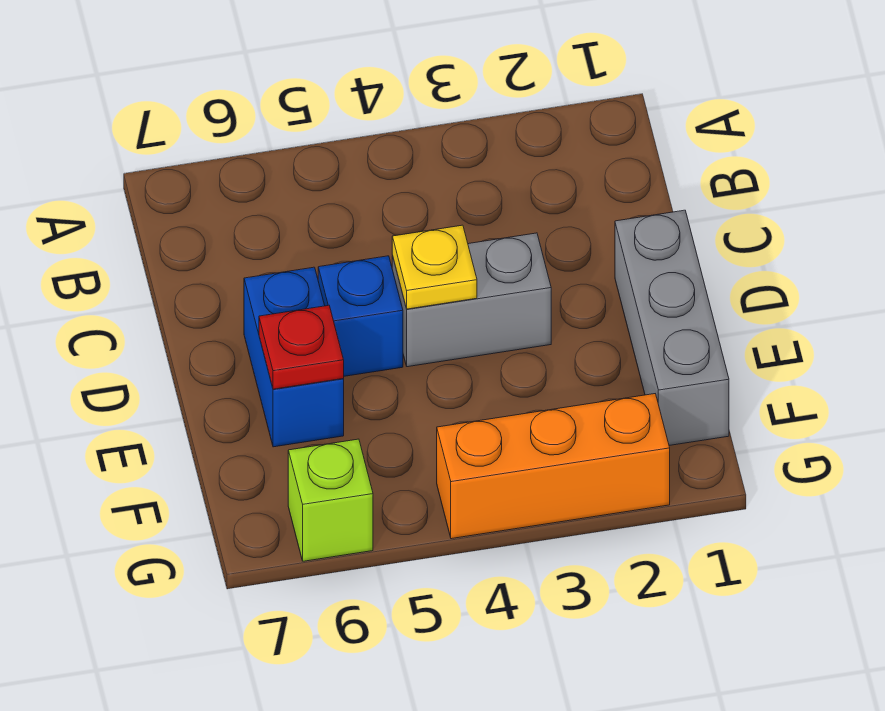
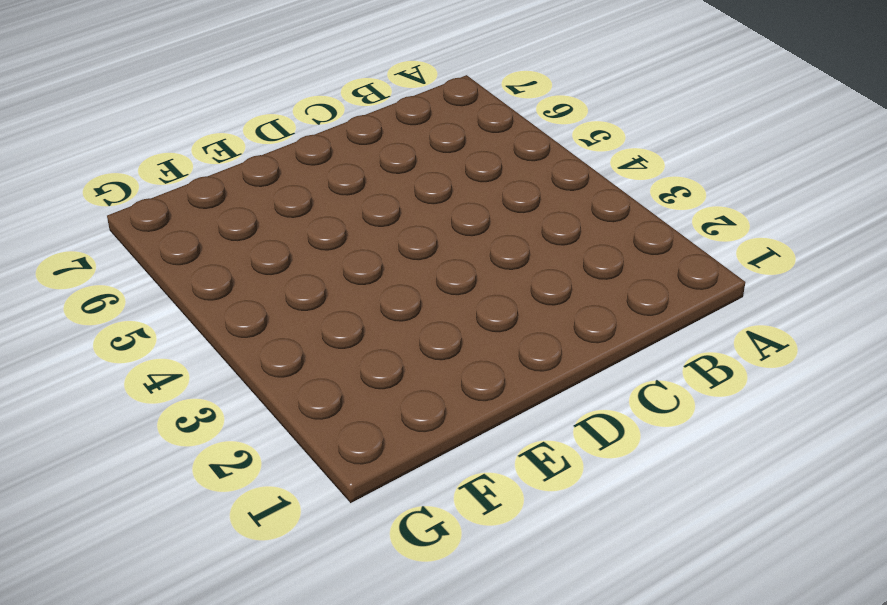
none -> grey 1x3 brick [615,210,729,445]
none -> grey 1x2 brick [392,233,551,367]

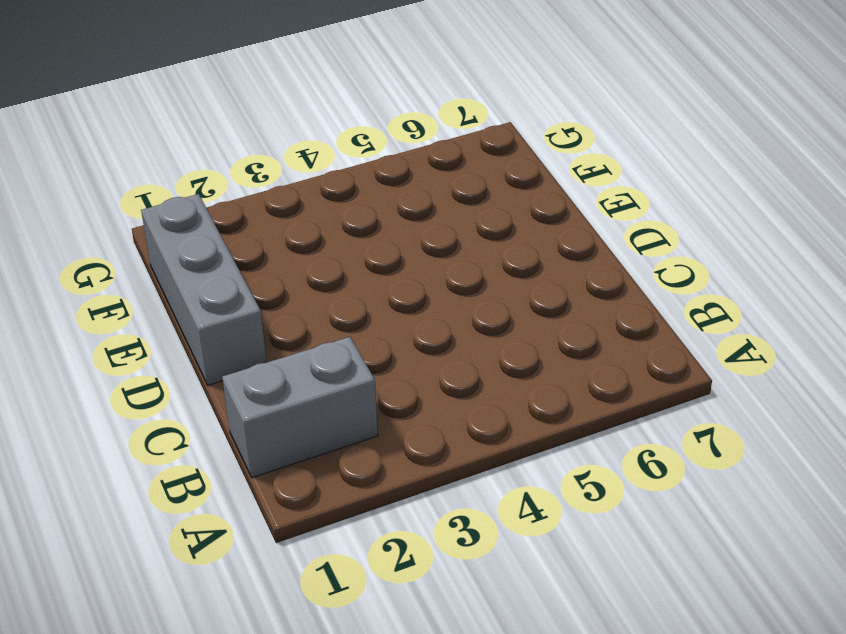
grey 1x2 brick [222,337,378,478] -> grey 1x2 brick moved to [392,233,551,367]
none -> blue 1x1 brick [318,256,403,376]
none -> blue 1x2 brick [244,267,344,447]

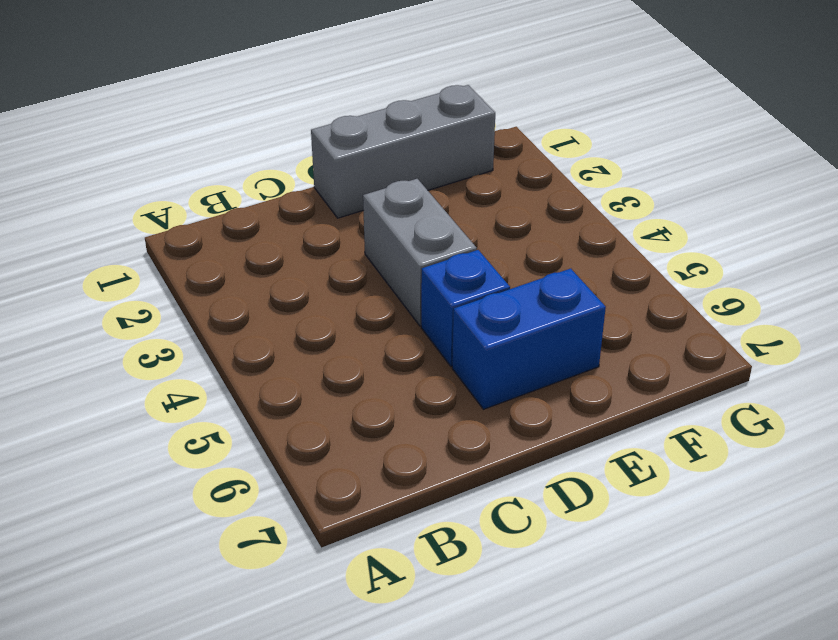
none -> orange 1x3 brick [437,394,670,539]
none -> lime 1x1 brick [288,439,373,561]

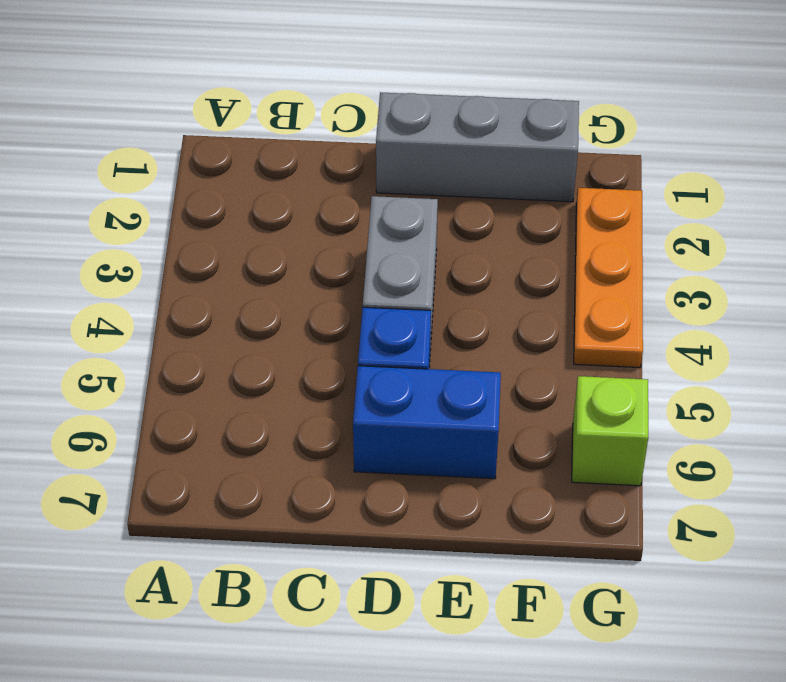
orange 1x3 plate [574,188,643,368] -> orange 1x3 brick [437,394,670,539]
none -> yellow 1x1 plate [392,225,477,309]
none -> red 1x1 plate [259,305,344,389]

